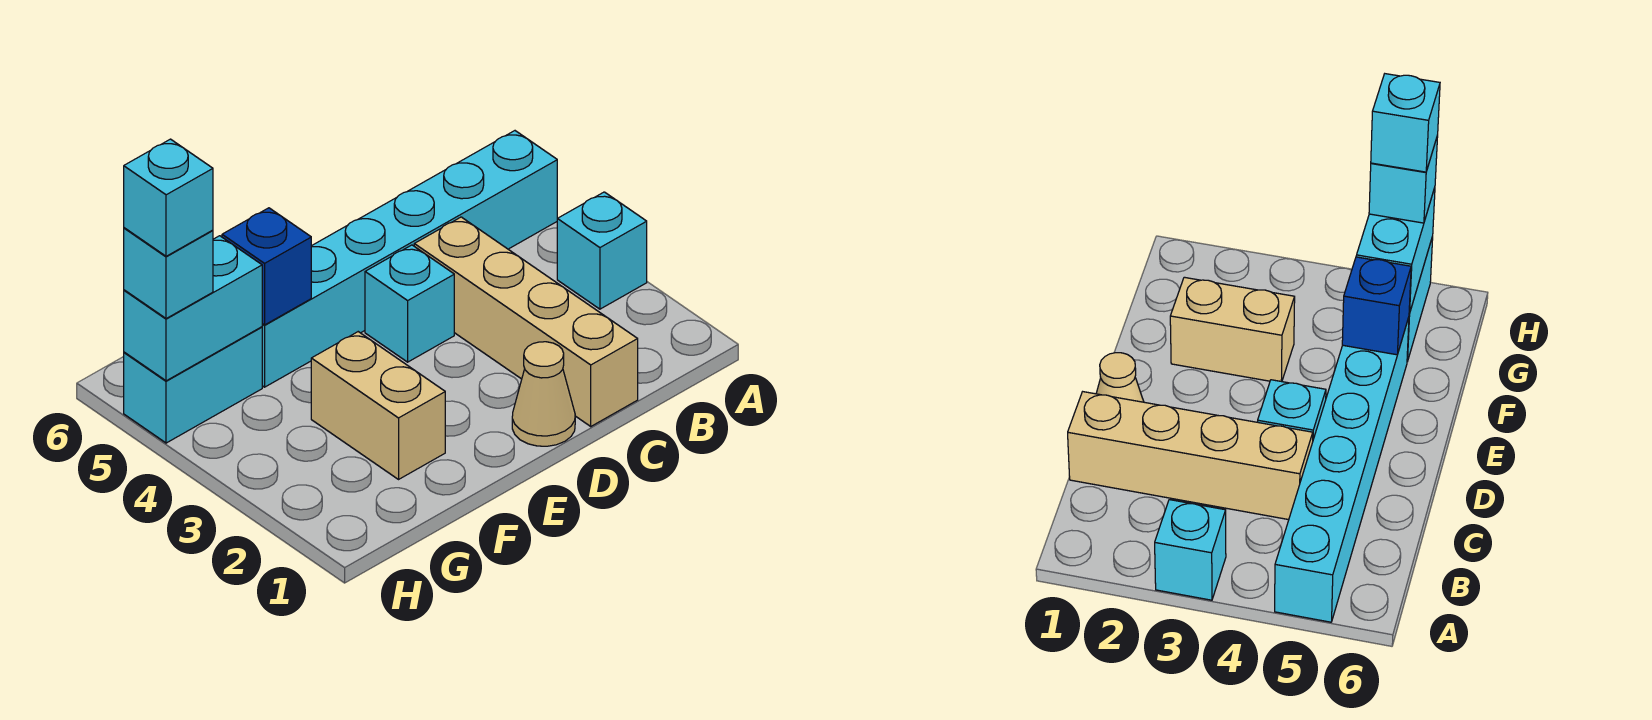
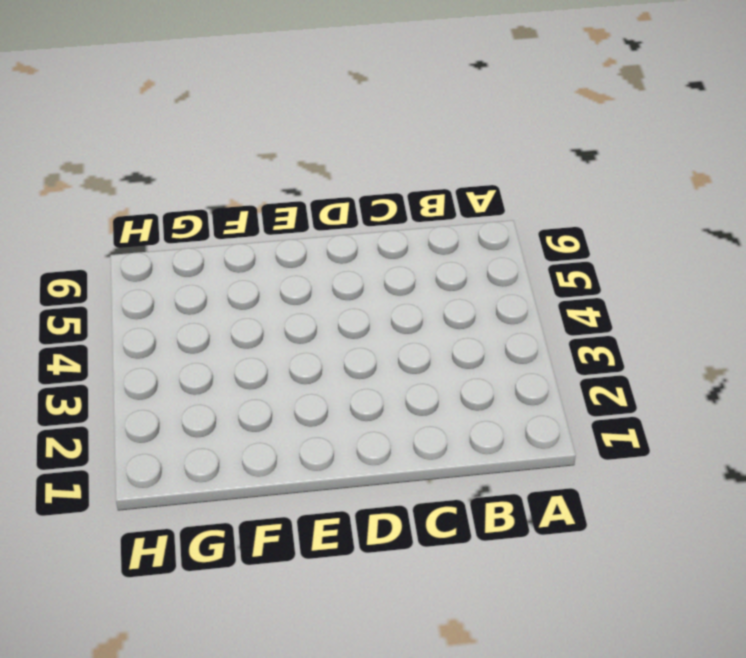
none -> cyan 1x1 brick [557,192,647,309]
none -> cyan 1x6 brick [262,131,558,387]

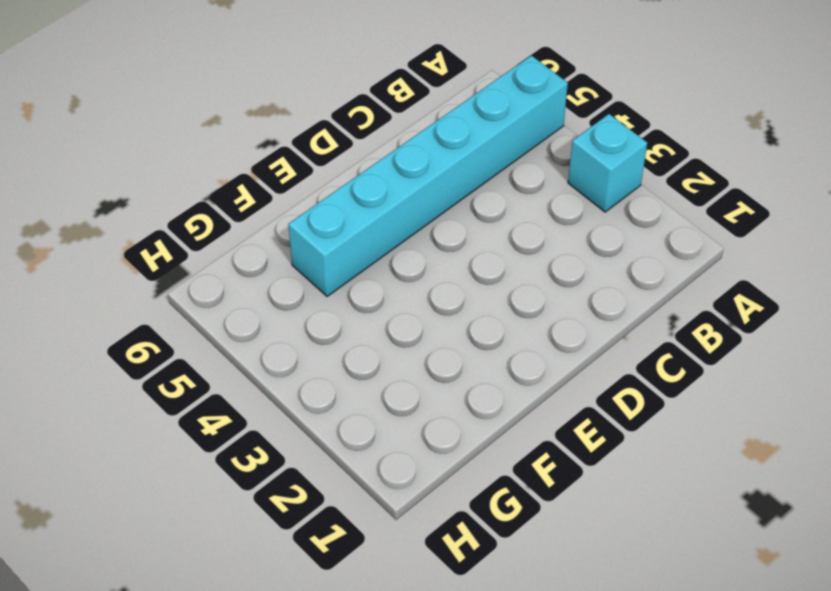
none -> tan 1x4 brick [414,217,638,426]
none -> tan 1x1 cone [512,342,575,446]

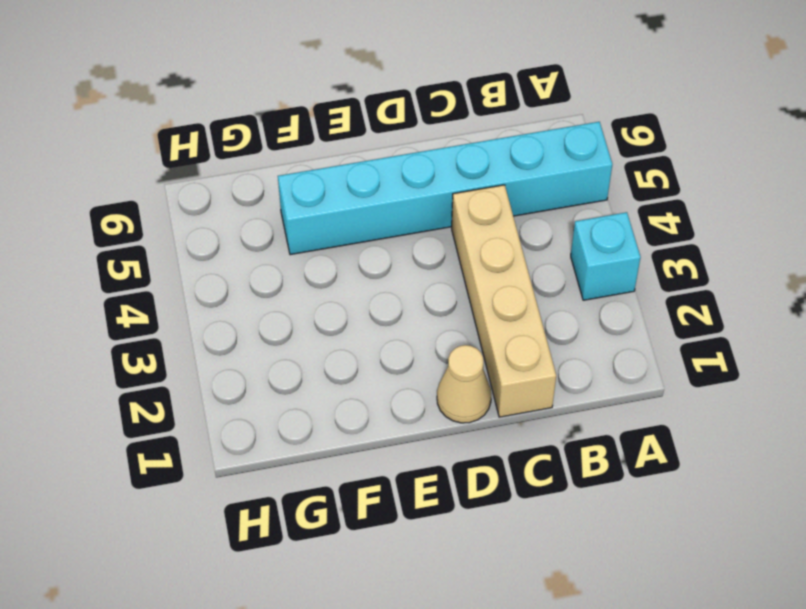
none -> cyan 1x1 brick [365,245,454,362]
none -> tan 1x2 brick [311,332,445,479]

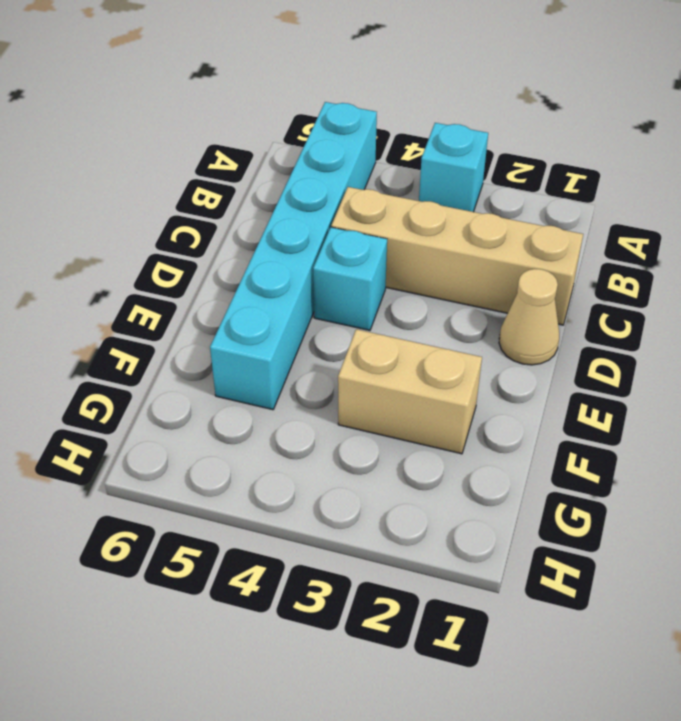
none -> cyan 1x2 brick [124,327,262,443]
none -> blue 1x1 brick [222,208,311,325]

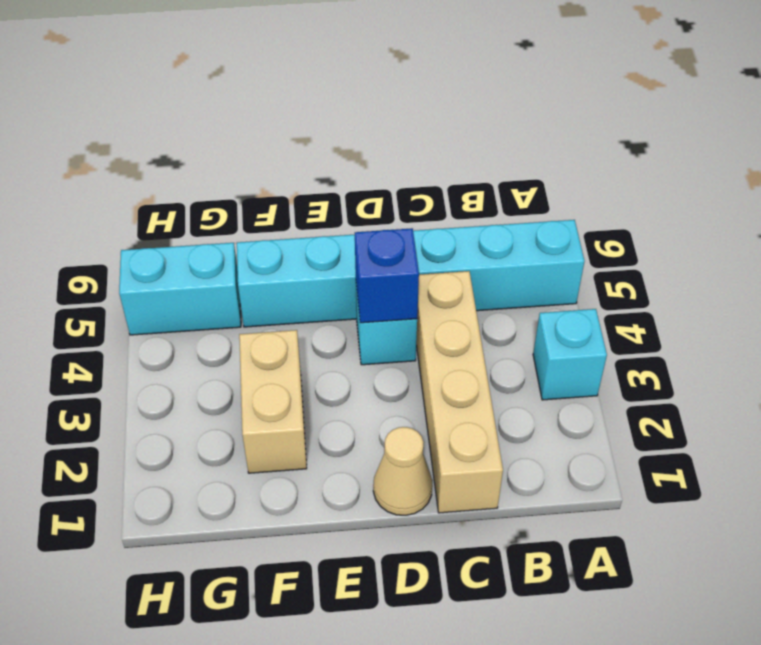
blue 1x1 brick [355,228,419,323] -> blue 1x1 brick moved to [222,208,311,325]
none -> cyan 1x2 brick [124,236,262,381]
none -> cyan 1x1 brick [124,228,213,319]

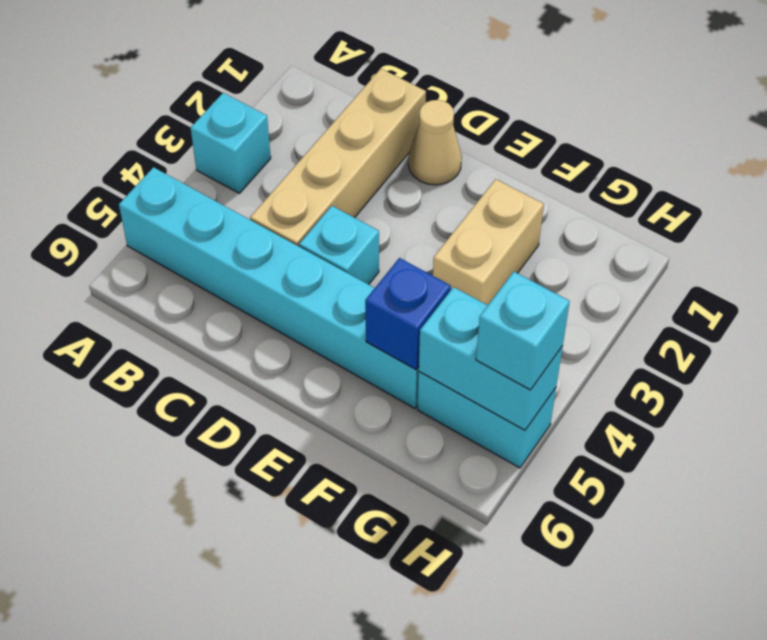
none -> cyan 1x1 brick [124,139,213,256]

